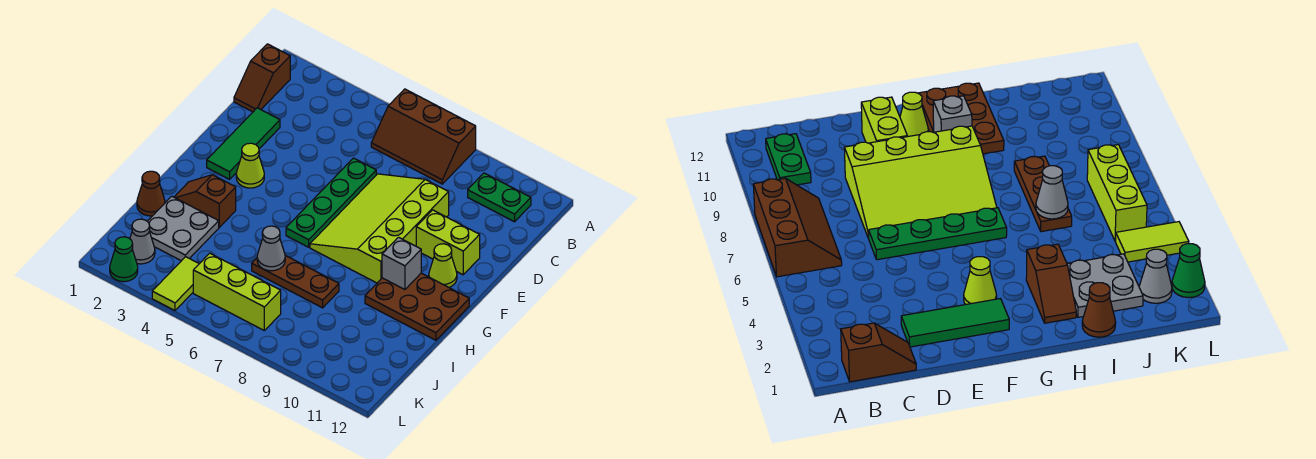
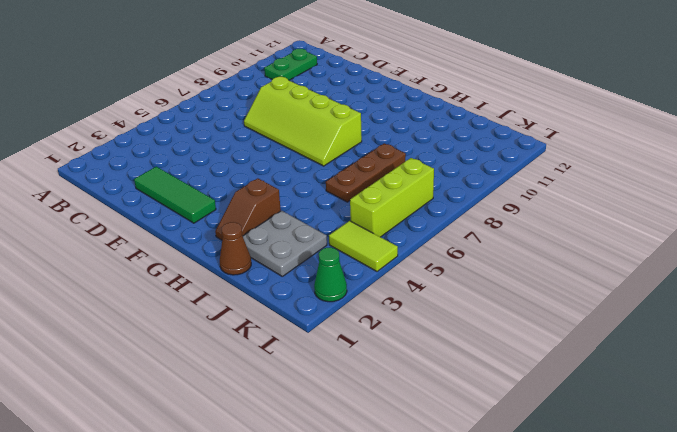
lime 2x4 slope [244,77,362,166] -> lime 3x4 slope [310,174,449,283]
none -> brown 2x3 slope [371,89,476,184]
none -> brown 1x2 slope [234,44,290,112]
none -> green 1x4 plate [286,158,376,247]

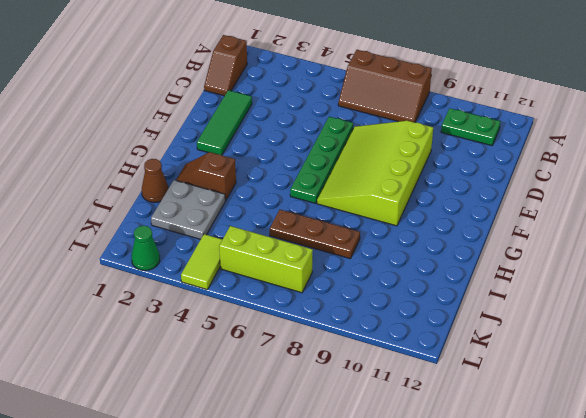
none -> lime 1x2 brick [416,210,480,275]
none -> lime 1x1 cone [236,143,264,188]
none -> lime 1x1 cone [429,244,457,287]

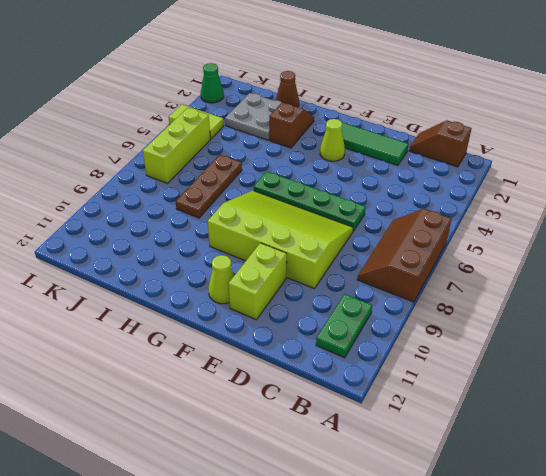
none -> brown 2x3 plate [365,273,469,340]
none -> grey 1x1 cone [130,219,155,264]
none -> grey 1x1 brick [382,237,421,289]

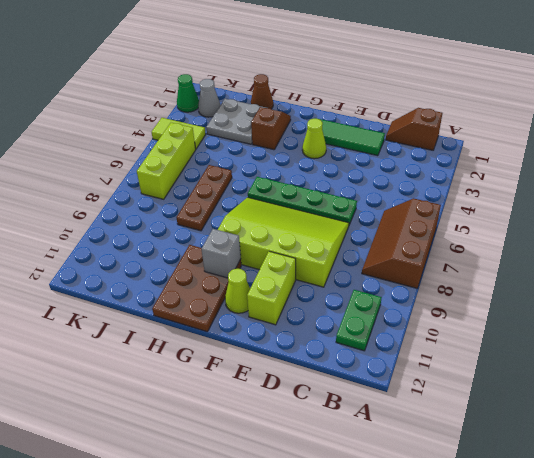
none -> grey 1x1 cone [257,226,285,271]

